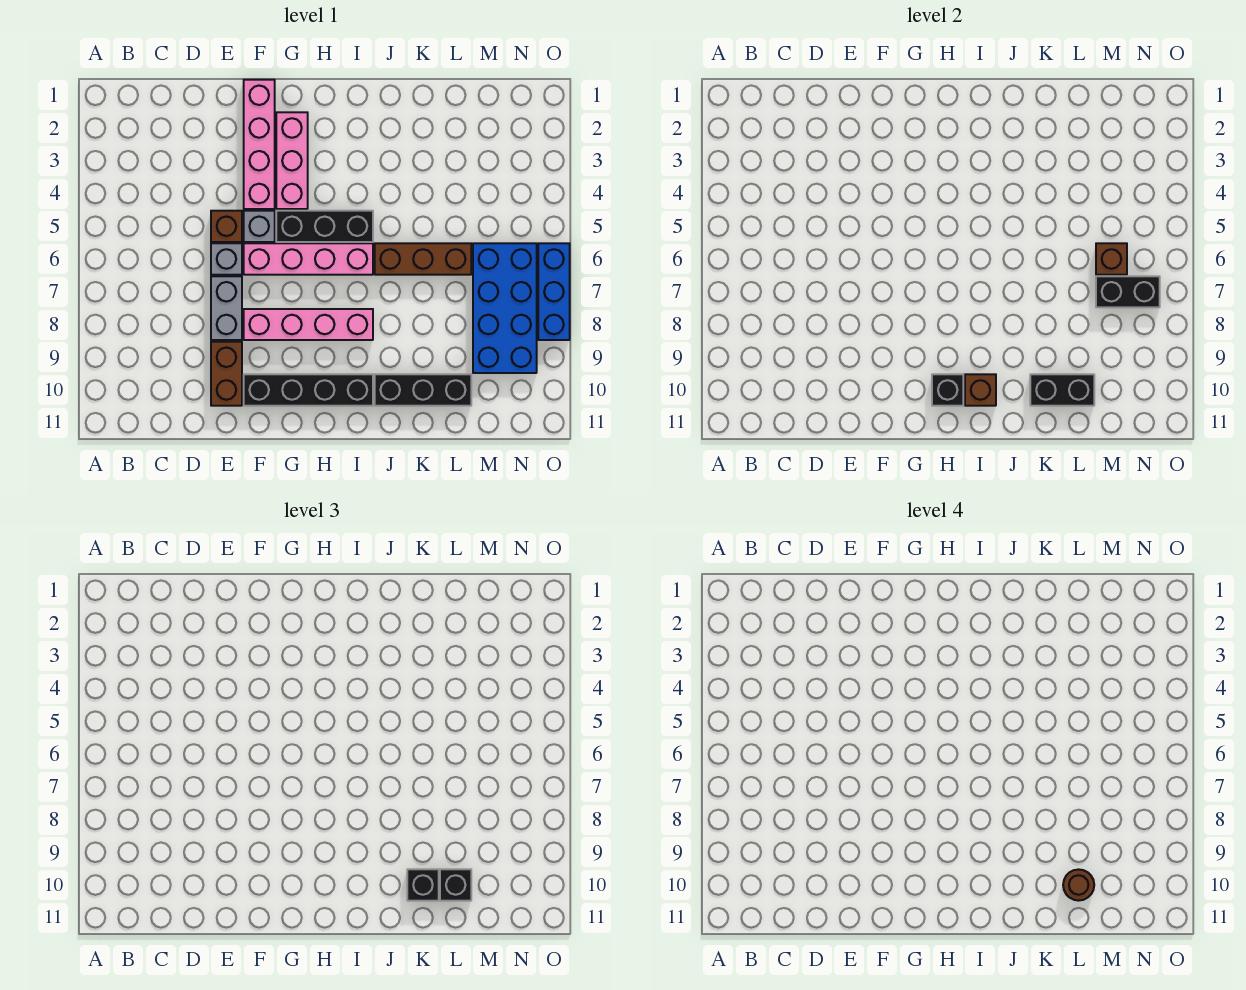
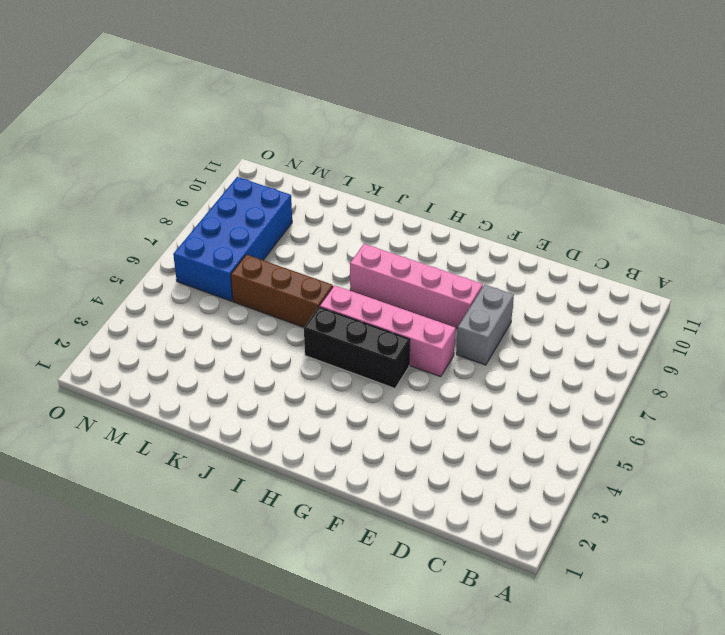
none -> brown 1x1 brick [211,211,242,242]
none -> grey 1x1 brick [211,243,242,275]
none -> brown 1x2 brick [211,342,242,406]

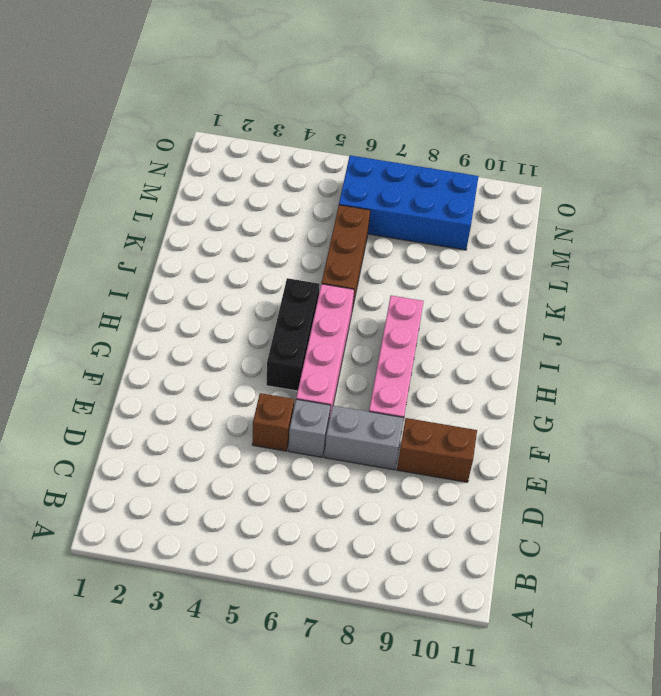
none -> pink 1x4 brick [244,80,275,209]
none -> grey 1x1 brick [244,211,275,242]
none -> black 1x4 brick [244,374,373,406]

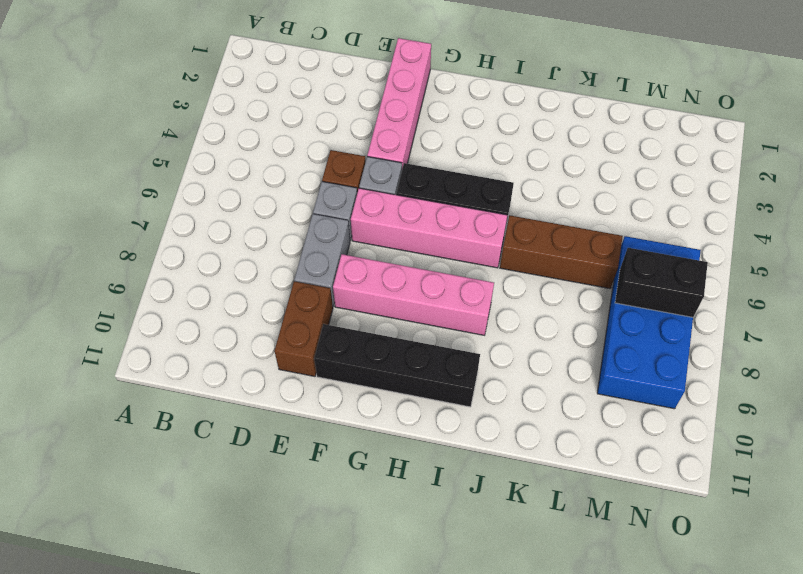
none -> pink 1x3 brick [276,112,308,209]
none -> black 1x3 brick [375,374,471,406]
none -> blue 1x3 brick [538,243,570,340]

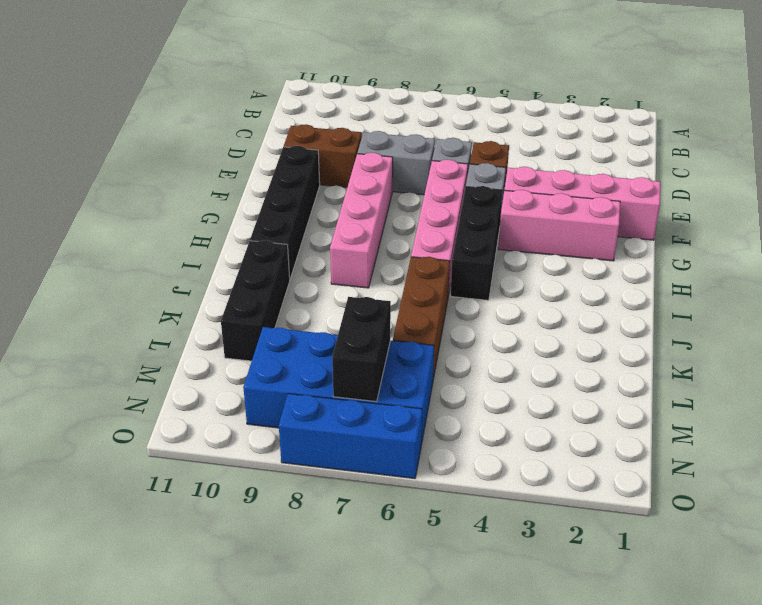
none -> black 1x1 brick [932,374,963,406]
none -> brown 1x1 brick [965,374,996,406]
none -> black 1x2 brick [1030,374,1094,406]

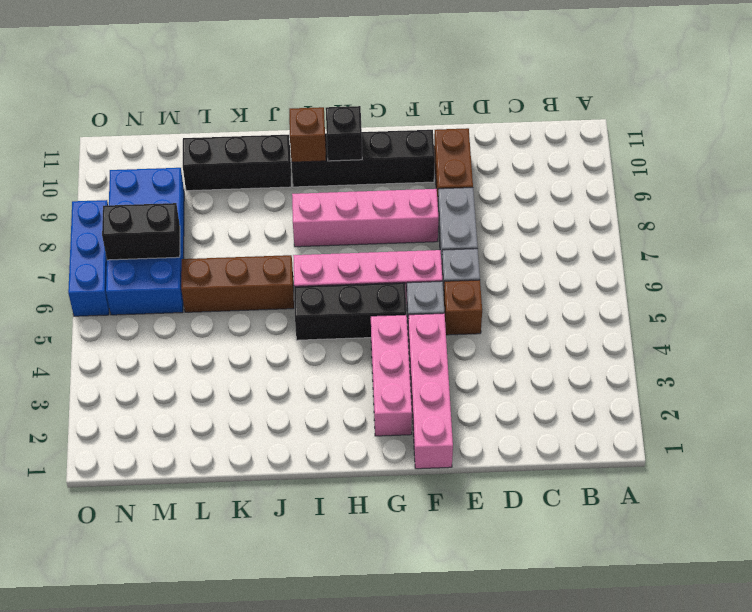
none -> black 1x2 brick [1030,374,1094,406]
none -> brown 1x1 brick [1096,243,1127,275]
none -> black 1x1 brick [407,869,439,901]

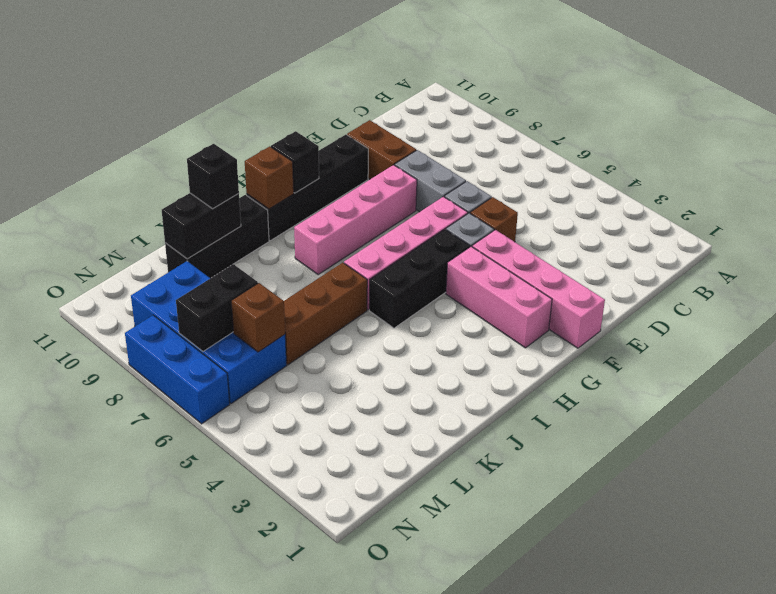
none -> black 1x1 brick [440,869,471,901]
none -> brown 1x1 round brick [1063,869,1094,901]

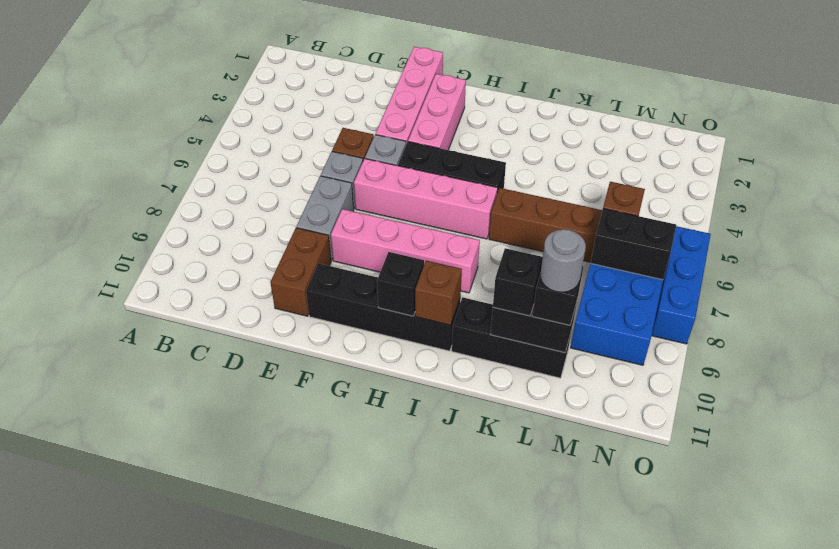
grey 1x1 round brick [540,229,586,292] -> brown 1x1 round brick [1063,869,1094,901]

